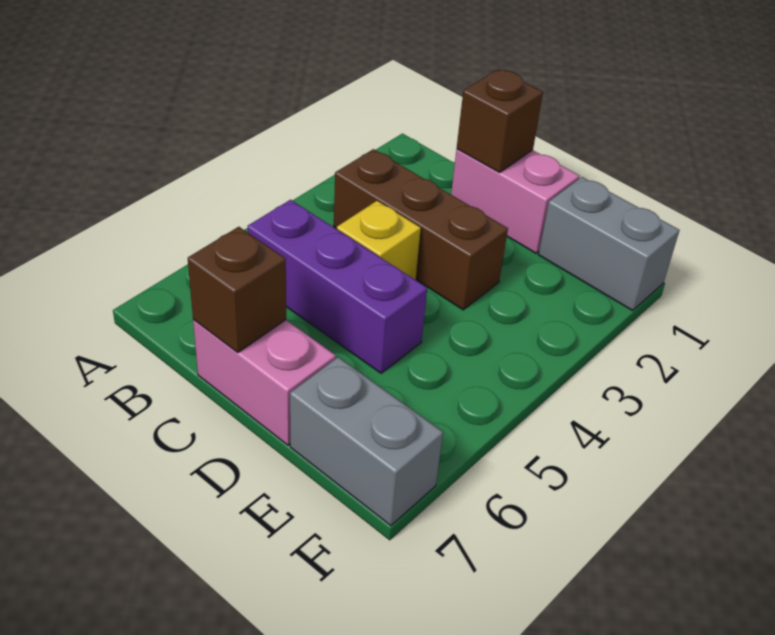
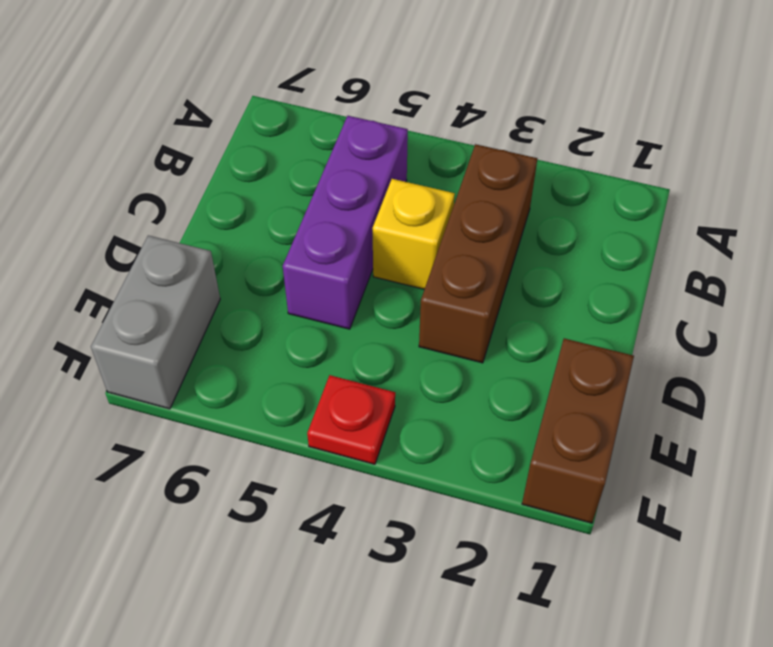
brown 1x2 brick [522,338,634,523] -> grey 1x2 brick [538,177,680,310]
red 1x1 plate [307,375,395,464] -> none
none -> pink 1x2 brick [451,149,579,253]
none -> pink 1x2 brick [193,320,336,445]

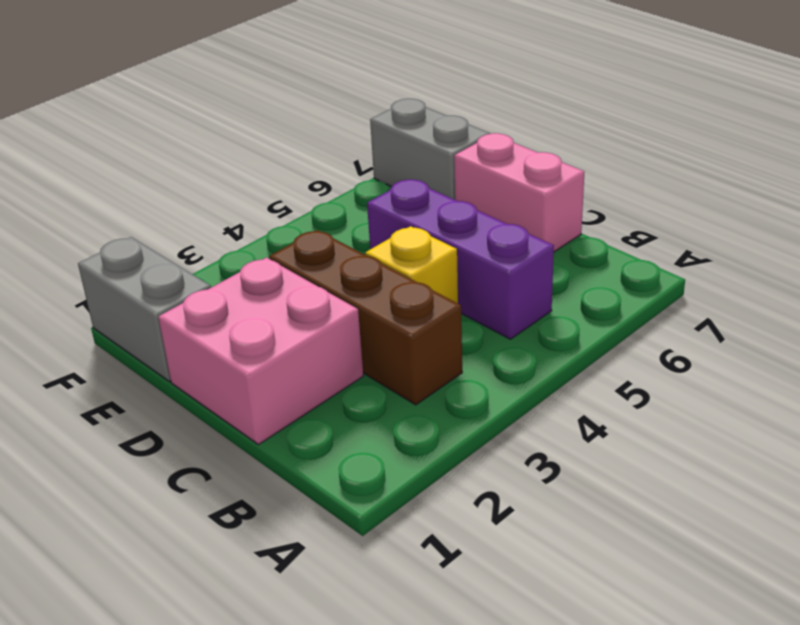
pink 2x2 brick [158,258,363,445] -> pink 1x2 brick [451,149,579,253]
none -> brown 1x1 brick [457,69,543,173]
none -> brown 1x1 brick [188,227,286,352]

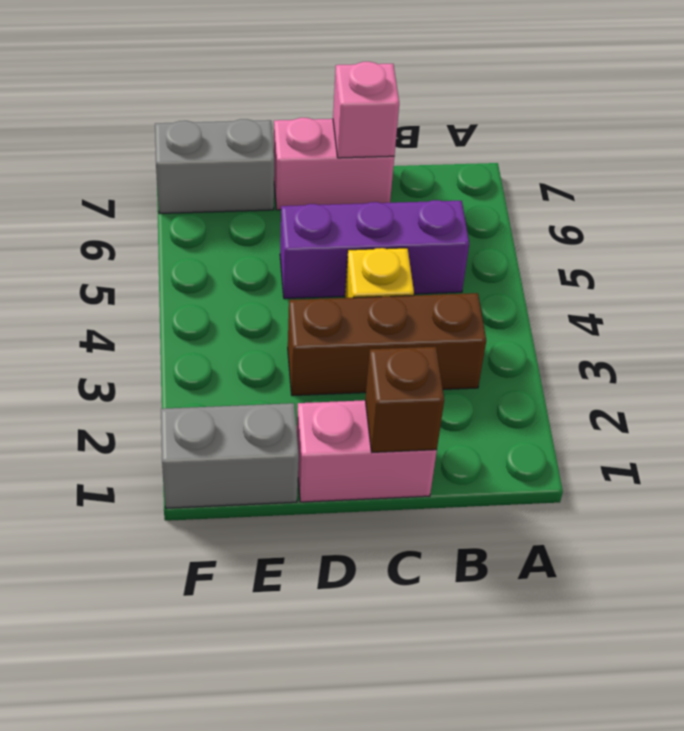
pink 1x1 brick [333,62,399,158] -> brown 1x1 brick [188,227,286,352]

